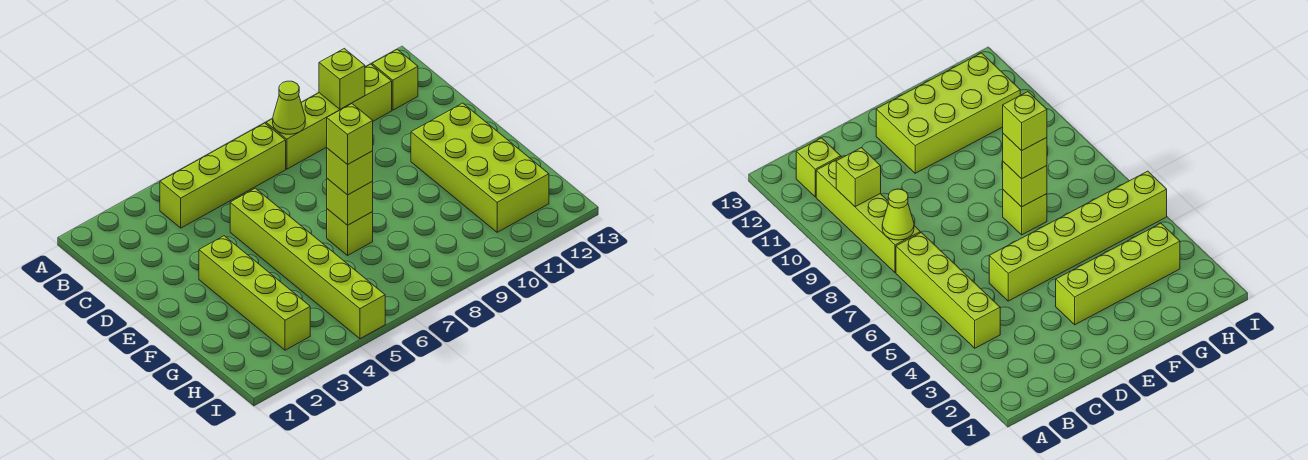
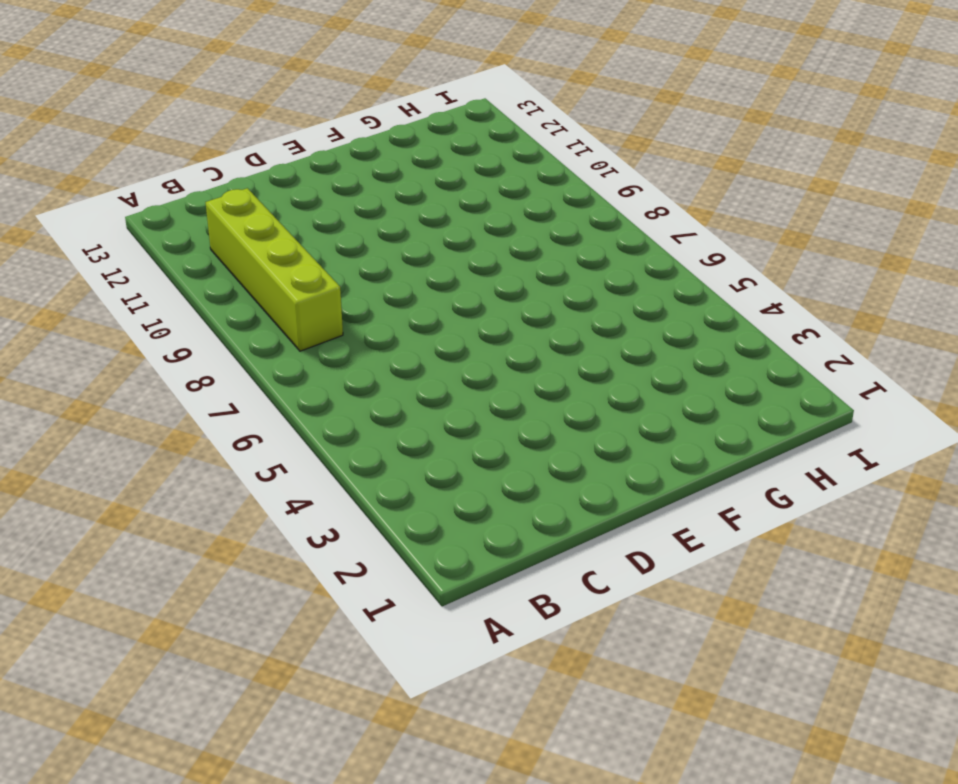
none -> lime 1x4 brick [160,123,286,228]
none -> lime 1x1 brick [372,49,418,110]
none -> lime 1x6 brick [230,188,385,339]

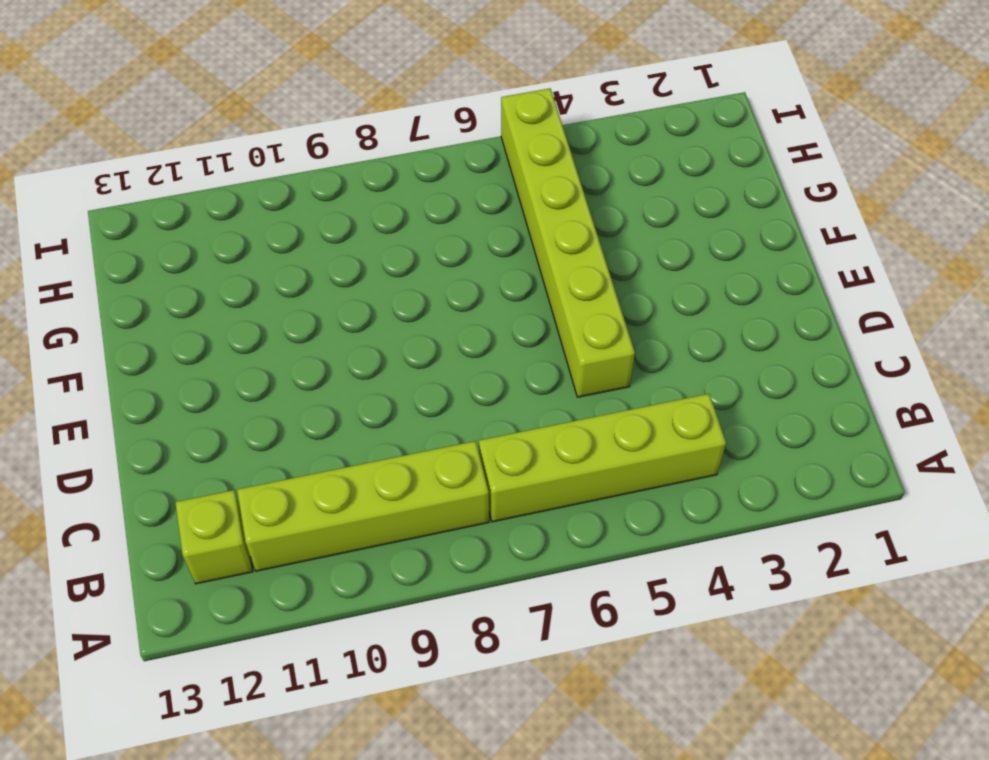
none -> lime 1x4 brick [199,236,310,350]
none -> lime 2x4 brick [411,103,549,232]
none -> lime 1x1 brick [327,209,373,255]

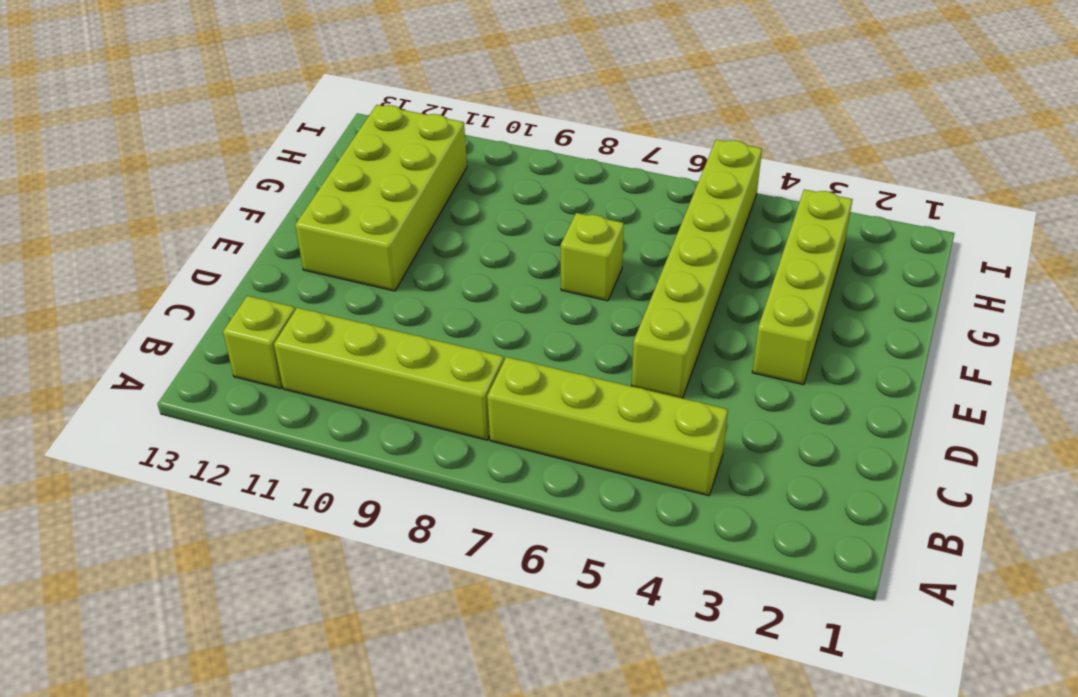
none -> lime 1x1 cone [273,81,305,134]
none -> lime 1x1 brick [319,49,365,109]
none -> lime 1x1 brick [327,179,373,225]

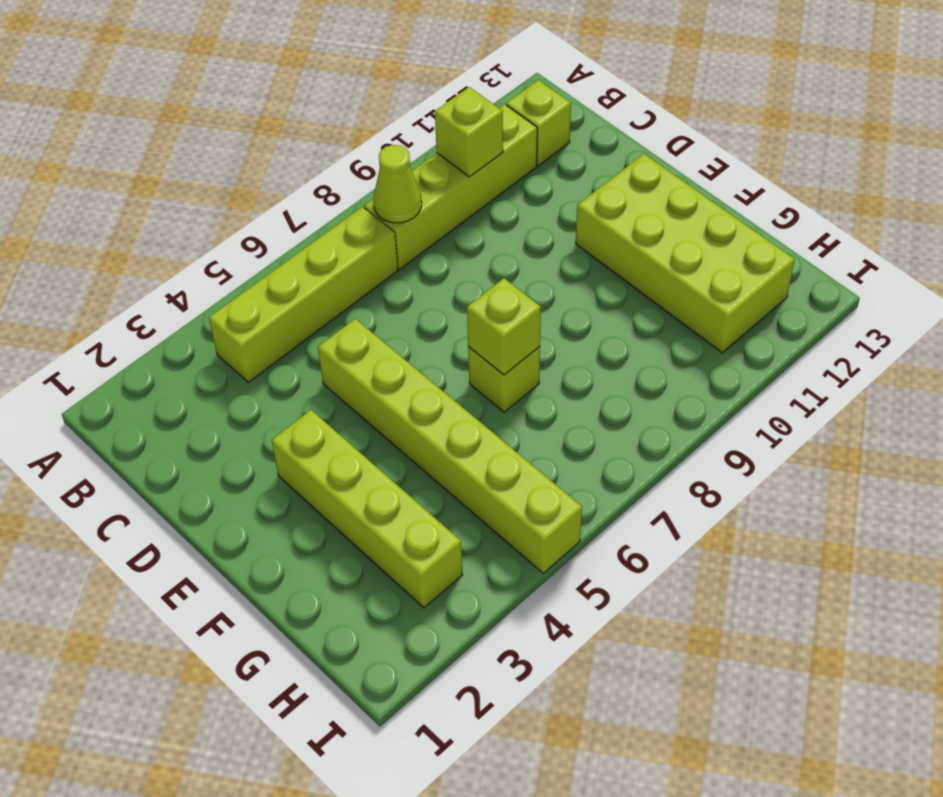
none -> lime 1x1 brick [327,148,373,195]
none -> lime 1x1 brick [327,104,373,165]

